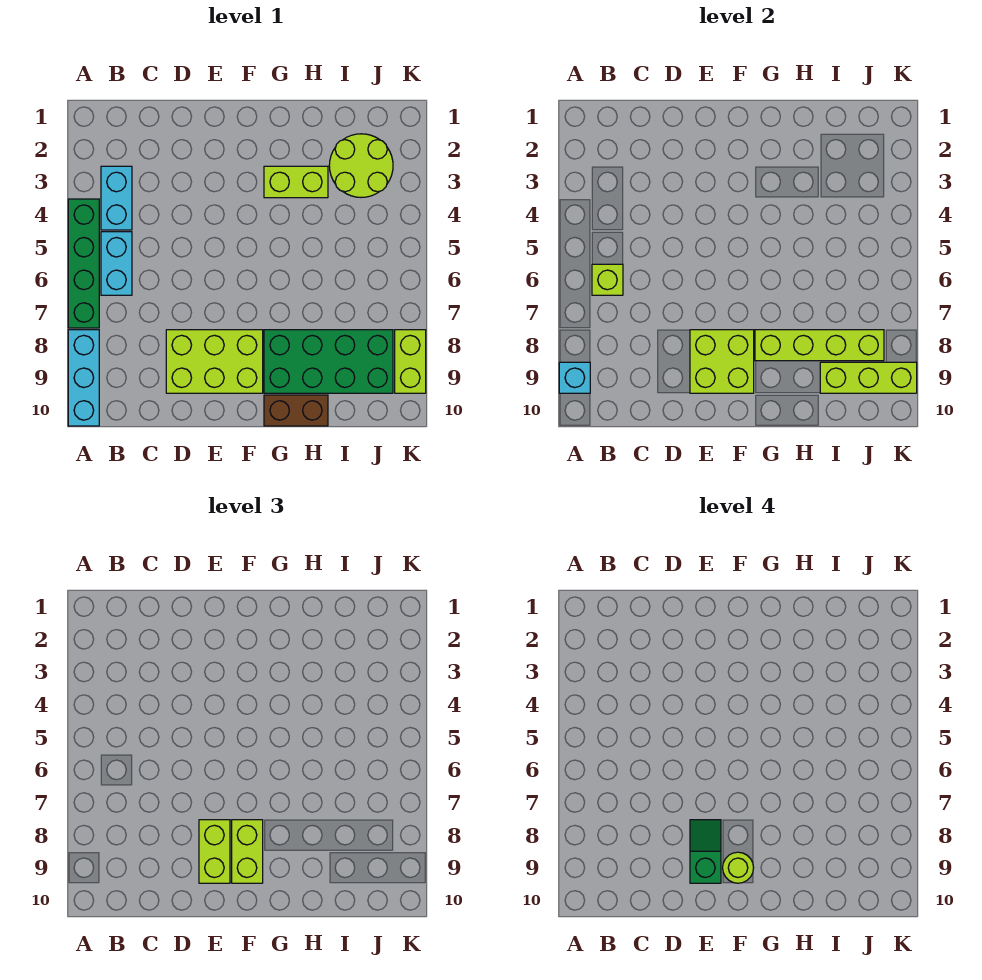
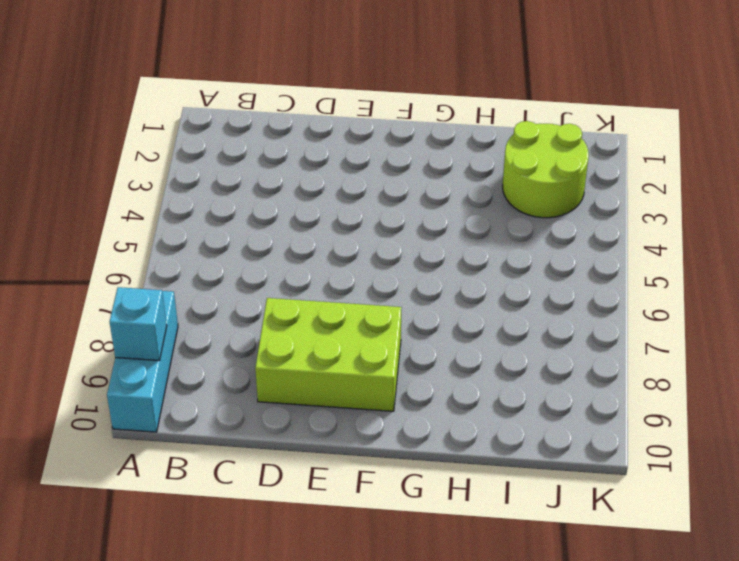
none -> green 1x4 brick [68,199,99,328]
none -> cyan 1x2 brick [101,166,132,230]
none -> cyan 1x2 brick [101,232,132,295]

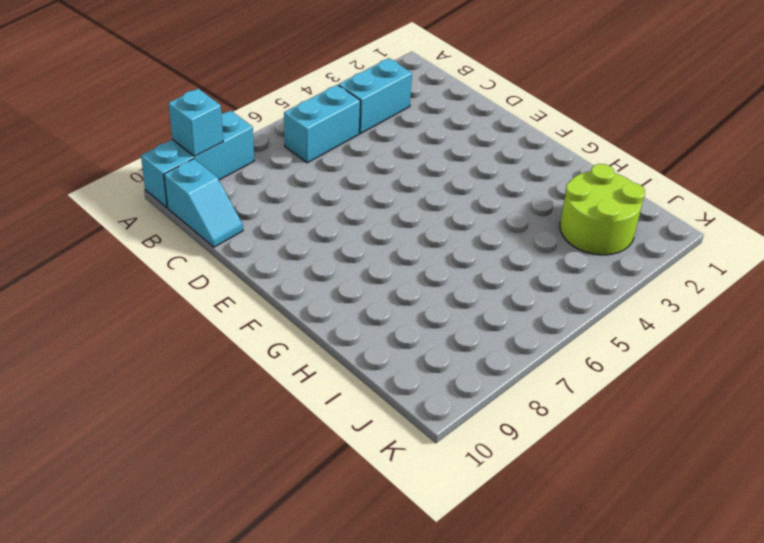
cyan 1x2 slope [164,159,243,247] -> none
none -> green 1x4 brick [68,199,99,328]
none -> lime 2x3 brick [166,330,263,393]
none -> lime 1x2 brick [264,166,328,198]

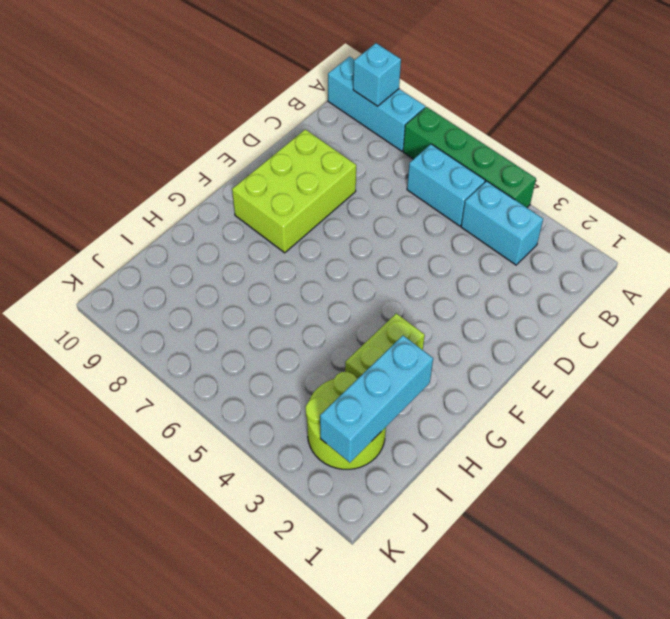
cyan 1x3 brick [320,336,433,463] -> none
none -> green 2x4 brick [264,330,393,393]
none -> brown 1x2 brick [264,395,328,426]
none -> lime 1x2 brick [395,330,426,393]

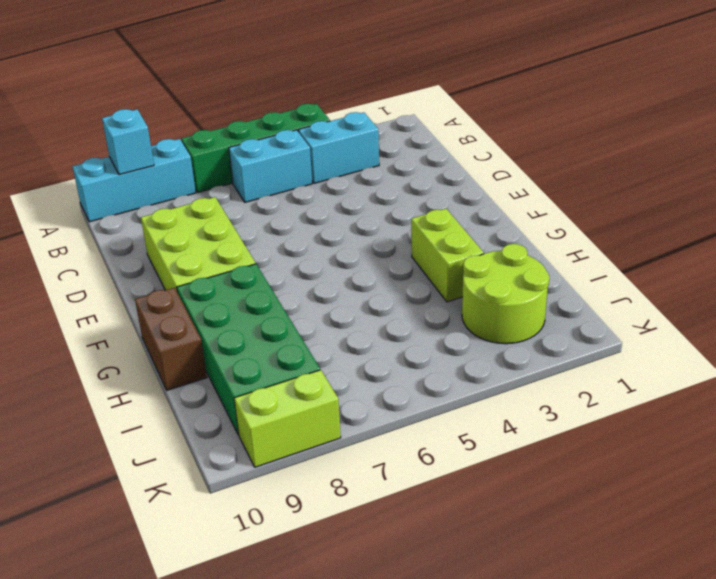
none -> lime 1x1 brick [592,264,623,295]
none -> lime 2x2 brick [690,330,754,393]
none -> lime 1x4 brick [755,330,884,361]

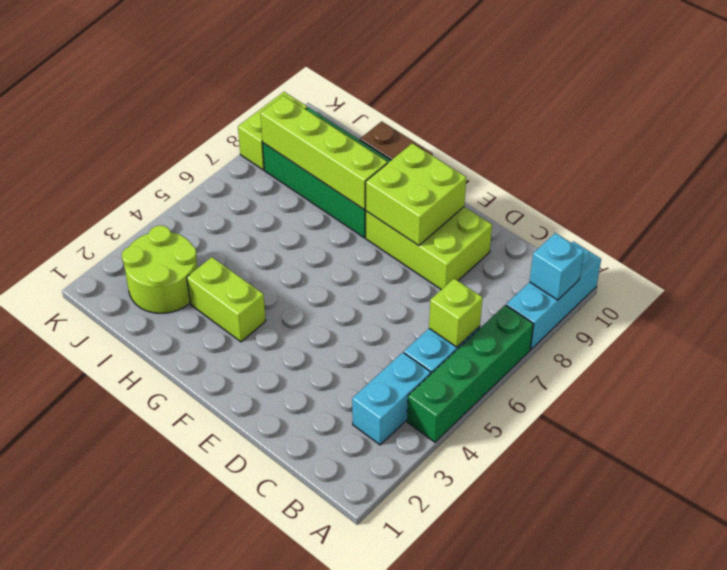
none -> lime 1x3 brick [820,362,917,393]
none -> lime 1x2 brick [199,820,230,883]
none -> lime 1x2 brick [232,820,263,883]

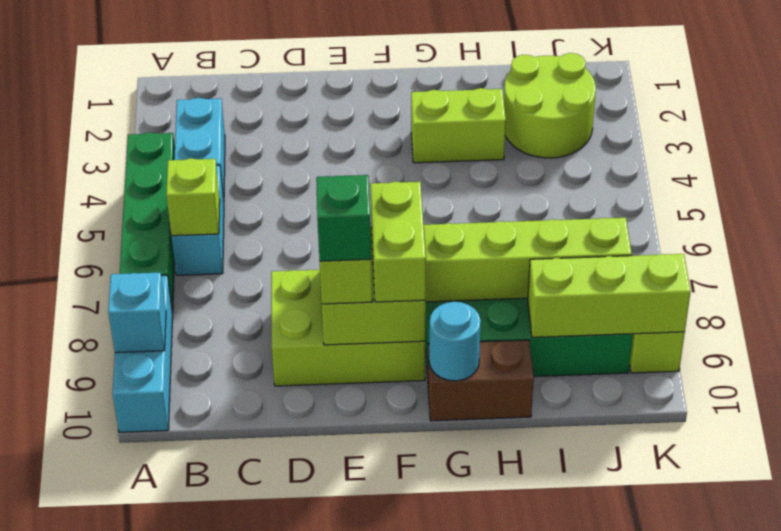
cyan 1x1 round brick [429,301,481,381] -> none
none -> lime 1x1 round brick [723,852,754,883]

